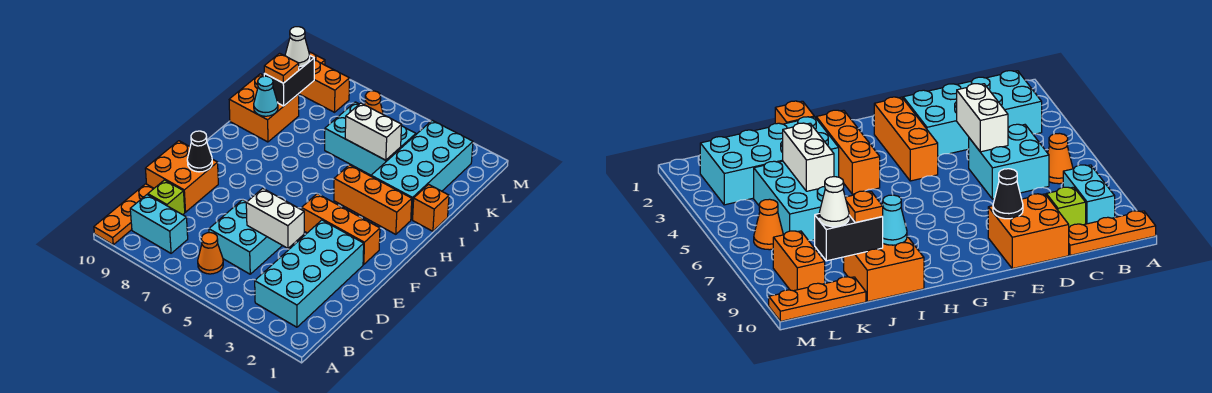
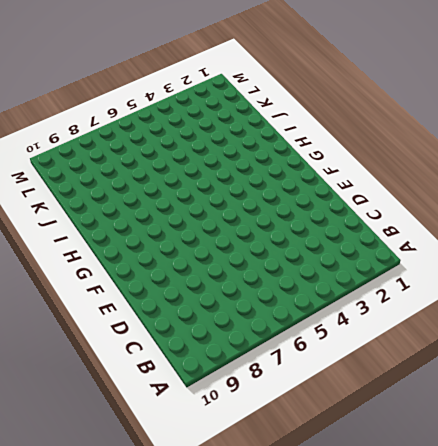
none -> orange 1x3 plate [94,184,154,245]
none -> cyan 2x4 brick [255,220,364,327]
none -> orange 1x1 cone [198,233,223,274]

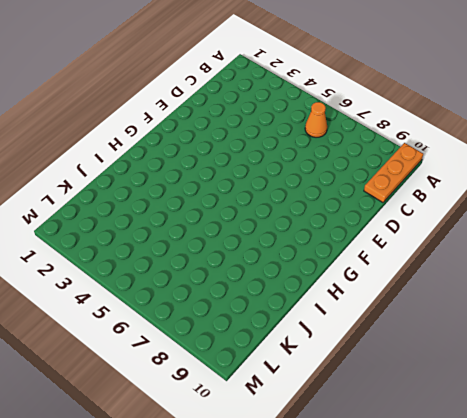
none -> cyan 2x4 brick [255,220,364,327]
none -> cyan 1x2 brick [130,195,188,253]
none -> cyan 2x2 brick [209,200,282,274]

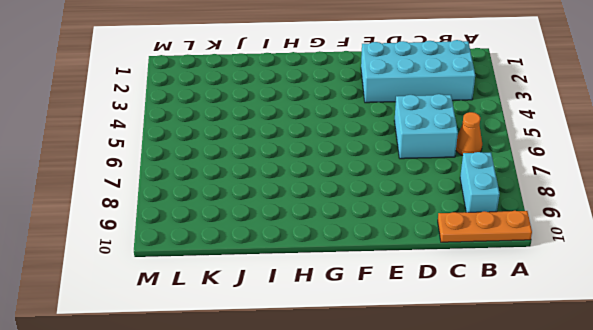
none -> lime 1x1 brick [148,180,185,215]
none -> orange 2x2 brick [145,141,218,212]
none -> orange 1x3 brick [302,194,380,265]

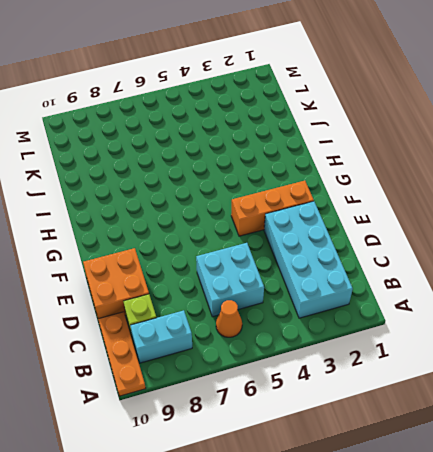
none -> orange 1x3 brick [334,165,412,234]
none -> orange 1x1 brick [413,184,449,231]
none -> cyan 2x4 brick [371,120,473,220]

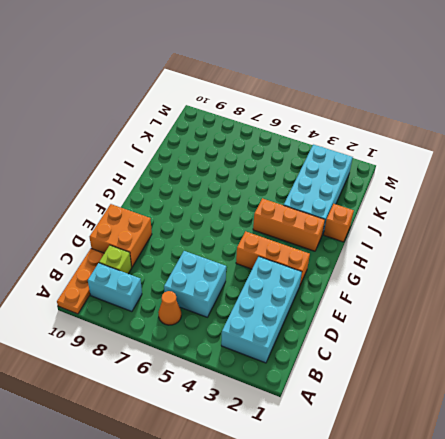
none -> orange 2x2 brick [229,74,299,142]
none -> cyan 2x3 brick [325,102,416,175]
none -> orange 1x3 plate [769,277,866,321]

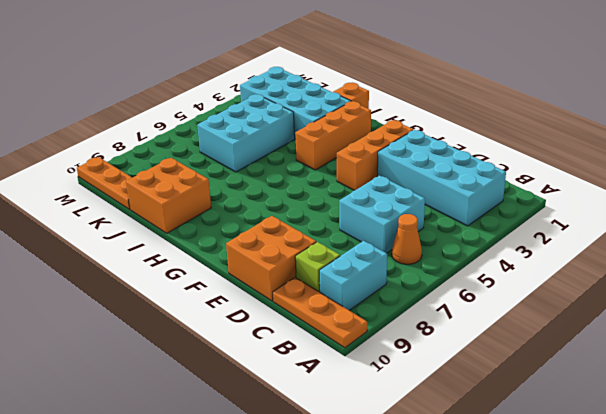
none -> orange 1x1 cone [365,91,383,114]
none -> orange 1x2 brick [299,60,350,112]
none -> white 1x2 brick [246,188,304,248]

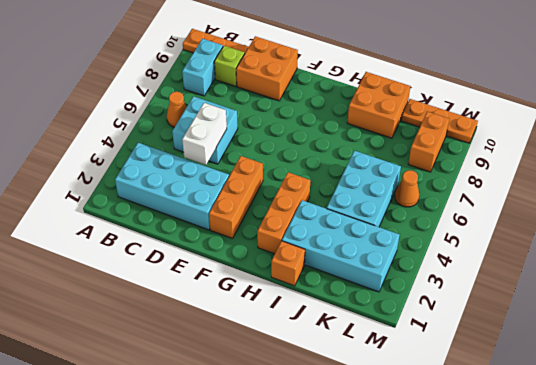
none -> black 1x1 cone [187,131,212,172]
none -> cyan 1x1 cone [254,76,278,116]
none -> white 1x2 brick [345,103,402,160]

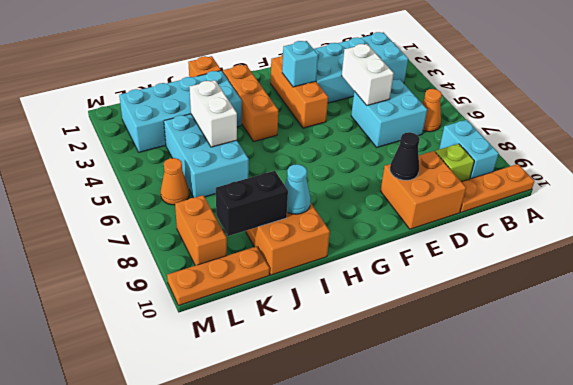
cyan 1x1 brick [282,41,318,87] -> none
none -> orange 1x1 plate [264,53,299,83]
none -> white 1x1 cone [285,27,310,67]

